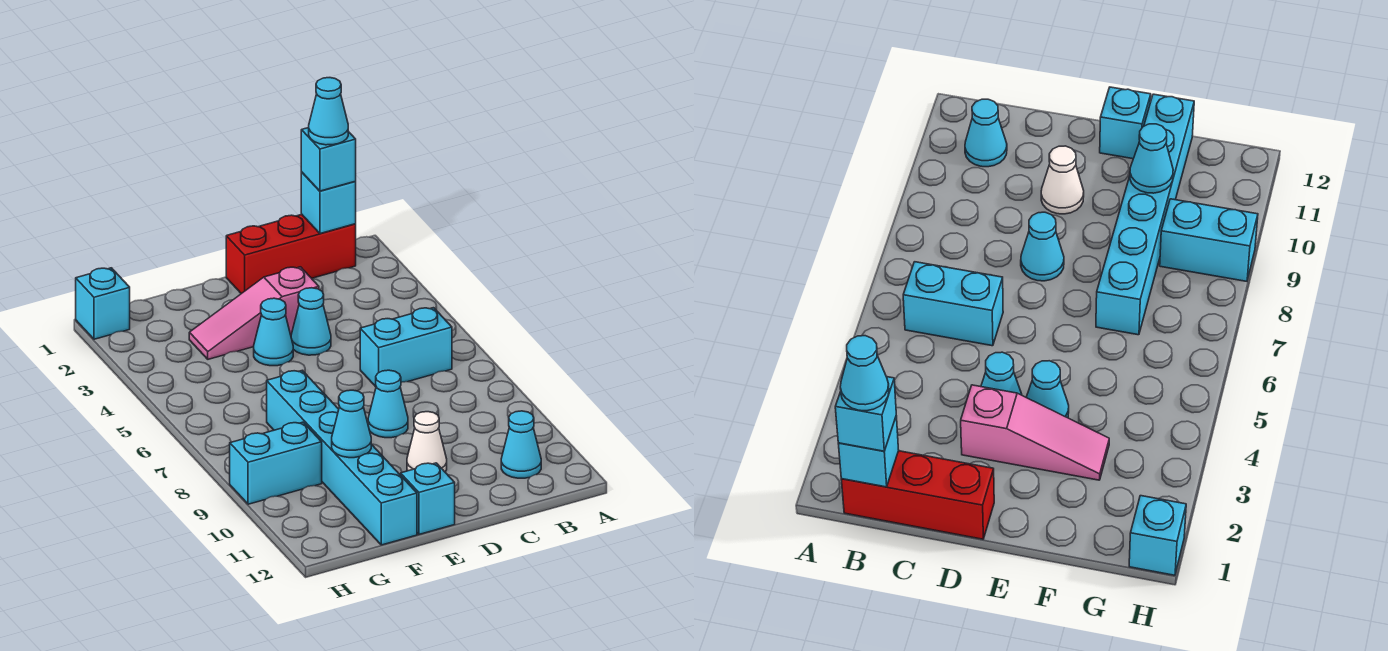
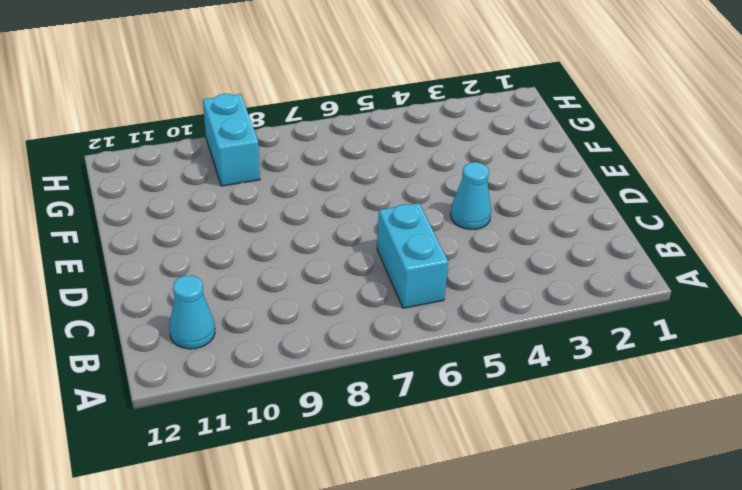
none -> red 1x3 brick [226,214,356,294]
none -> pink 1x3 slope [189,267,319,359]
none -> cyan 1x1 cone [368,370,408,438]

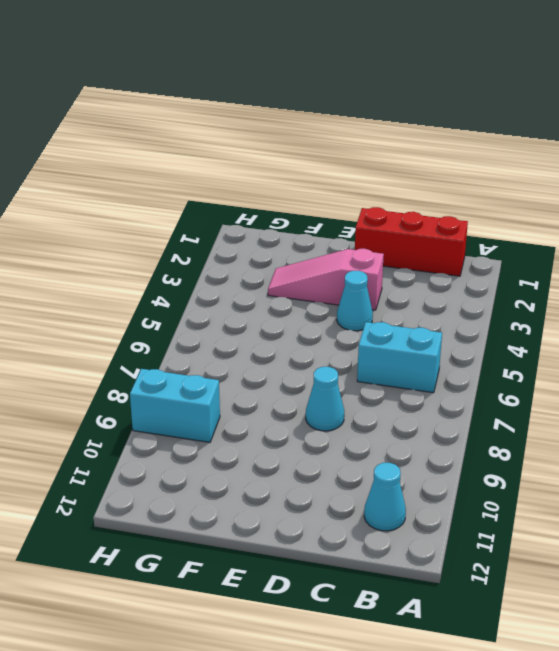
none -> white 1x1 cone [407,412,447,472]
none -> cyan 1x1 cone [254,298,293,366]
none -> cyan 1x1 brick [401,463,455,534]

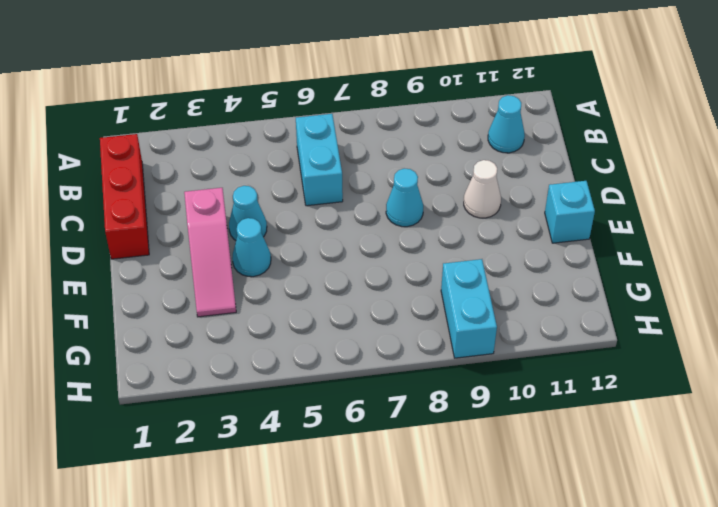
none -> cyan 1x6 brick [267,371,417,545]
none -> cyan 1x1 brick [76,268,130,339]
none -> cyan 1x1 brick [301,172,356,234]

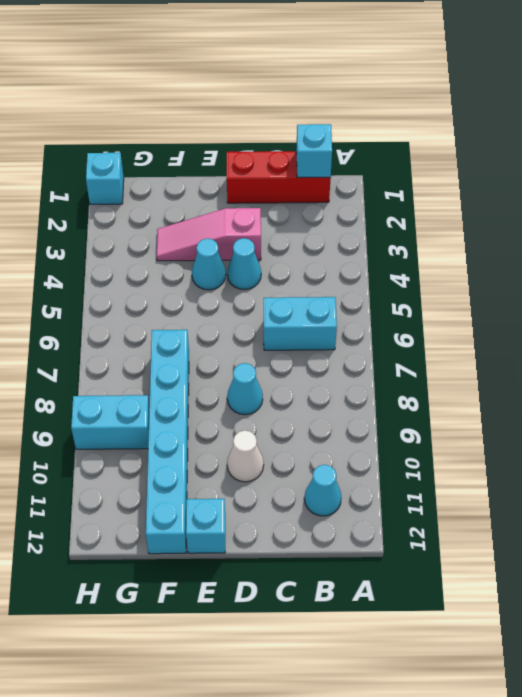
none -> cyan 1x1 cone [332,390,371,458]
none -> cyan 1x1 brick [301,128,356,191]
none -> cyan 1x1 cone [309,78,348,145]

